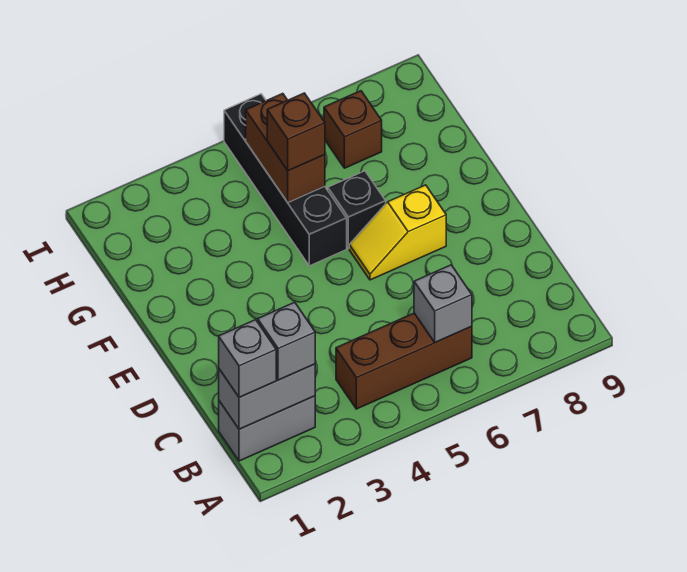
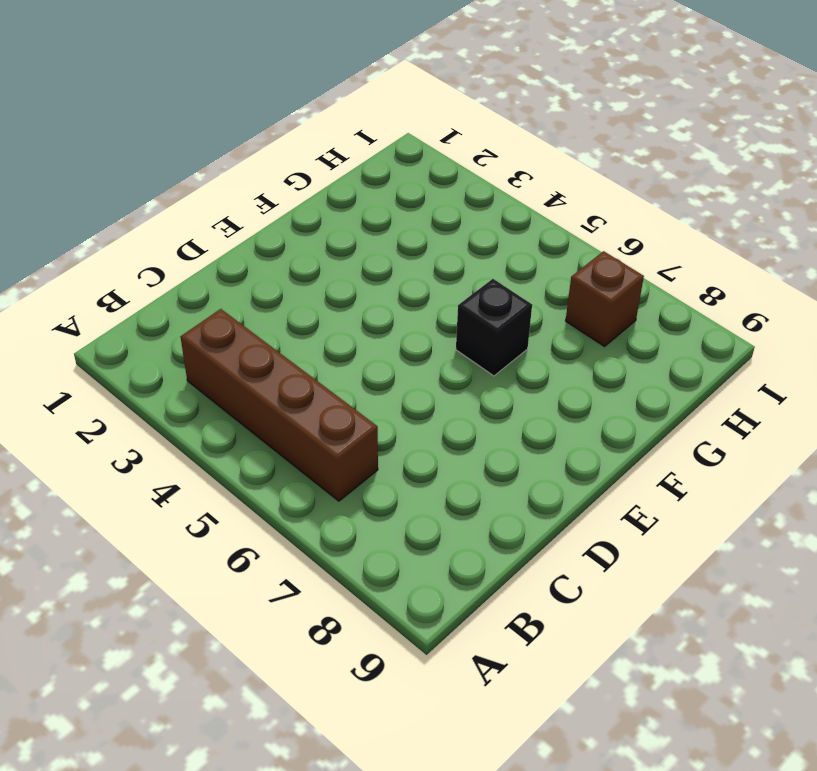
brown 1x4 brick [181,309,378,501] -> brown 1x3 brick [336,313,472,409]
none -> grey 1x2 brick [219,396,315,461]
none -> yellow 1x2 slope [349,185,446,280]
none -> black 1x4 brick [224,94,347,266]

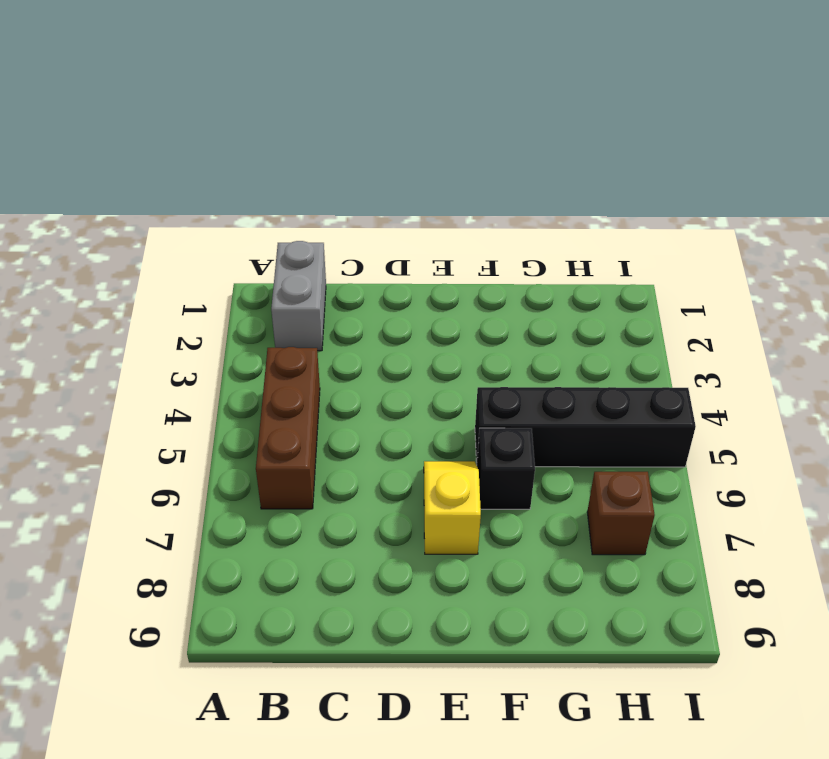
none -> grey 1x2 brick [219,364,315,429]
none -> grey 1x1 brick [414,265,472,342]
none -> brown 1x2 brick [246,93,325,202]

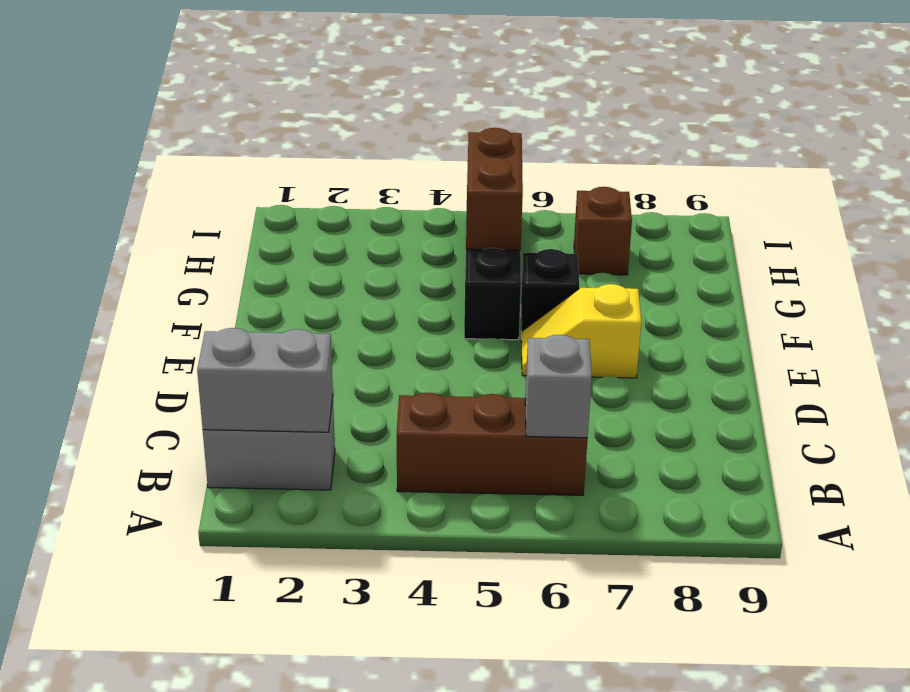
none -> grey 1x1 brick [219,320,276,397]
none -> grey 1x1 brick [258,302,315,380]
none -> brown 1x1 brick [267,93,325,171]

